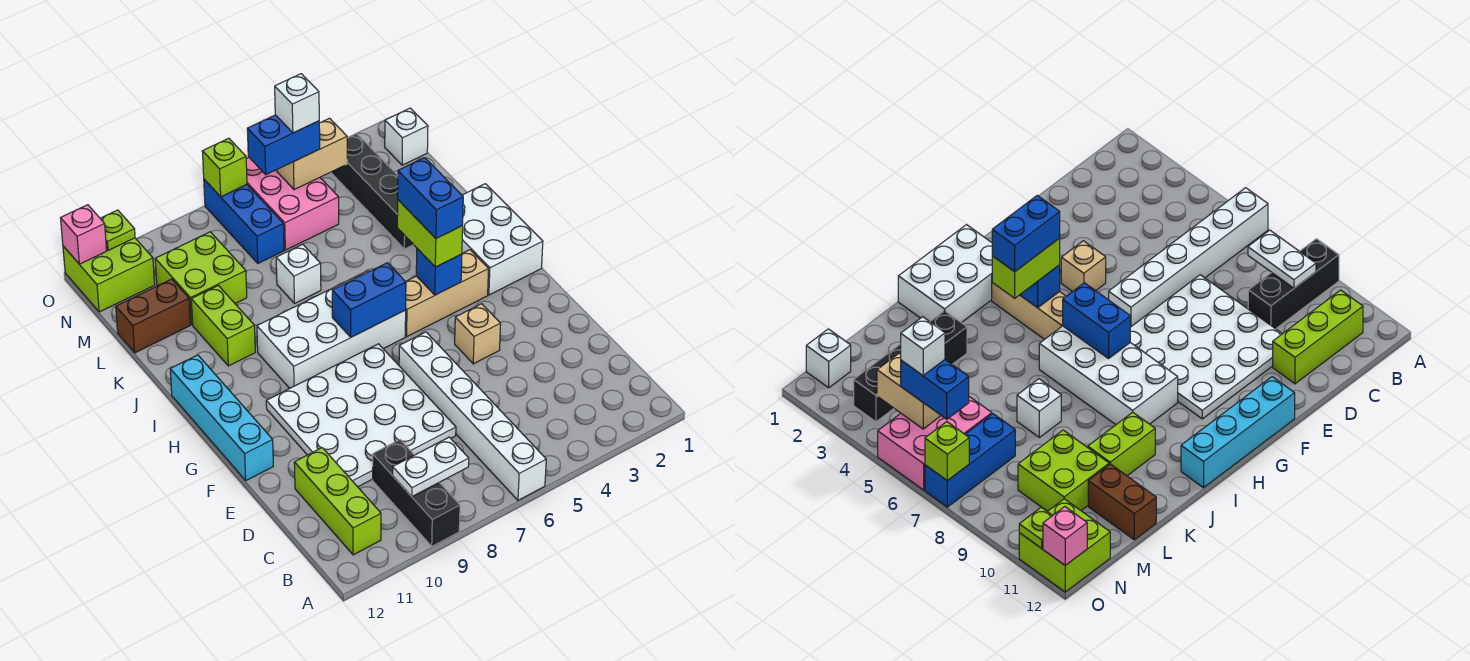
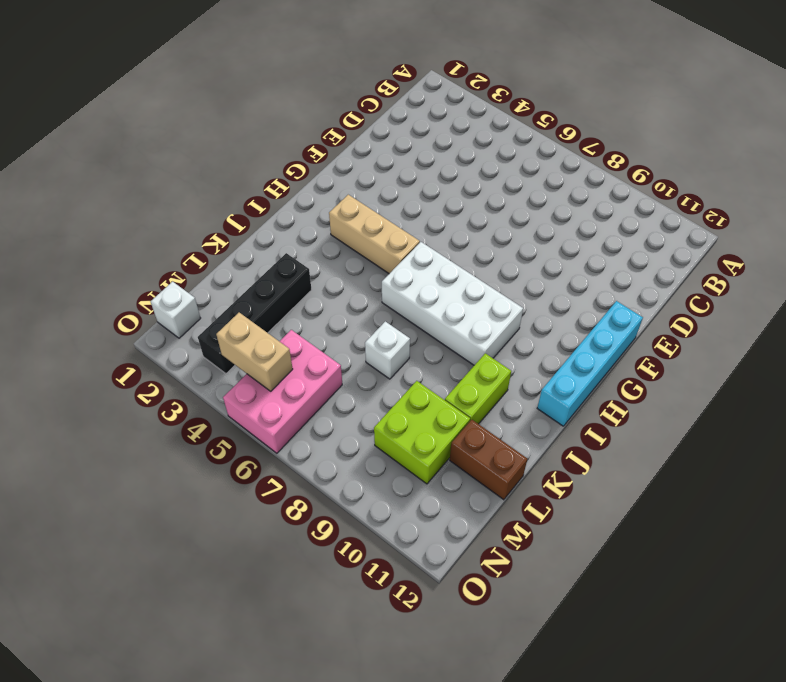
none -> white 1x6 brick [399,332,546,500]
none -> black 1x3 brick [373,440,460,546]
none -> lime 1x3 brick [294,448,381,555]

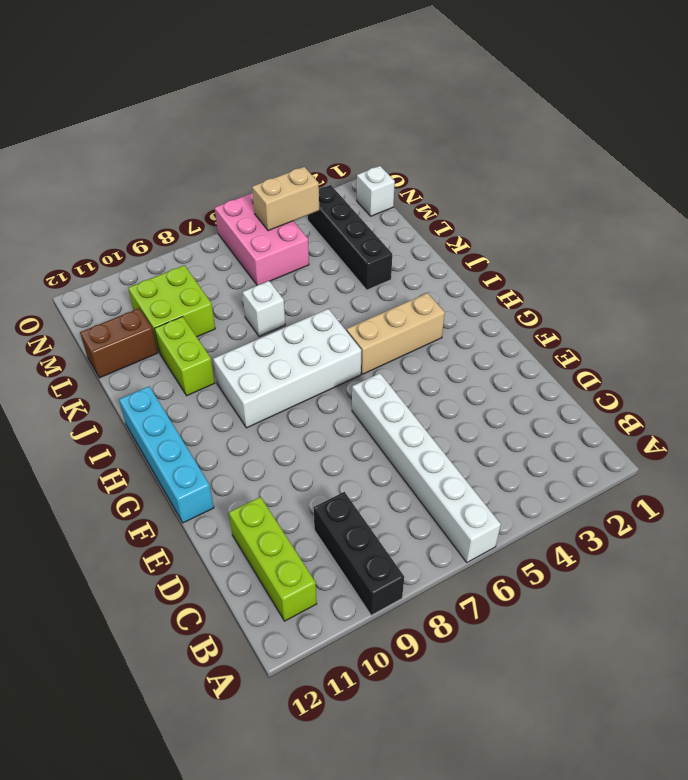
none -> white 4x4 plate [266,344,456,487]
none -> tan 1x1 brick [455,304,501,364]
none -> white 2x3 brick [462,184,543,295]

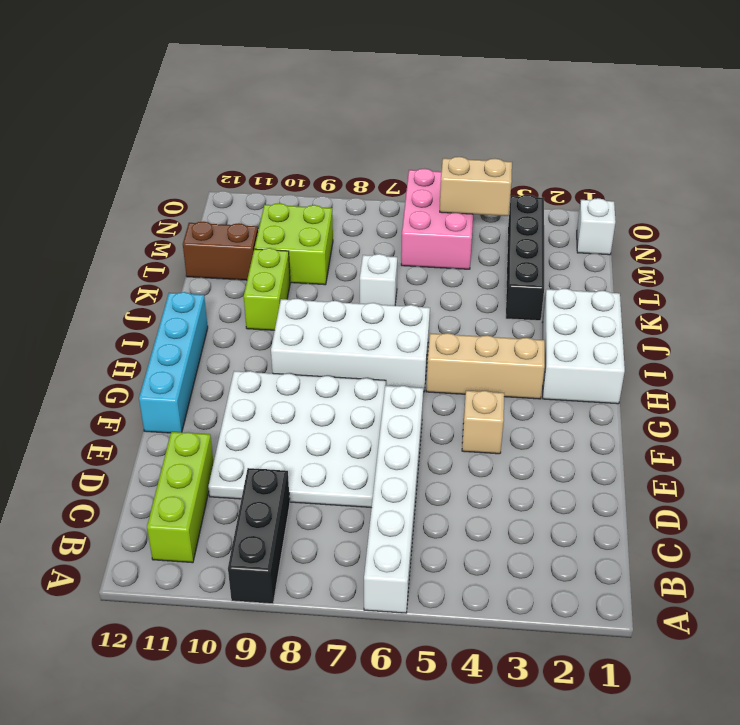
none -> blue 1x3 brick [204,179,284,263]
none -> lime 2x2 brick [63,238,155,312]
none -> white 1x2 plate [393,437,469,496]

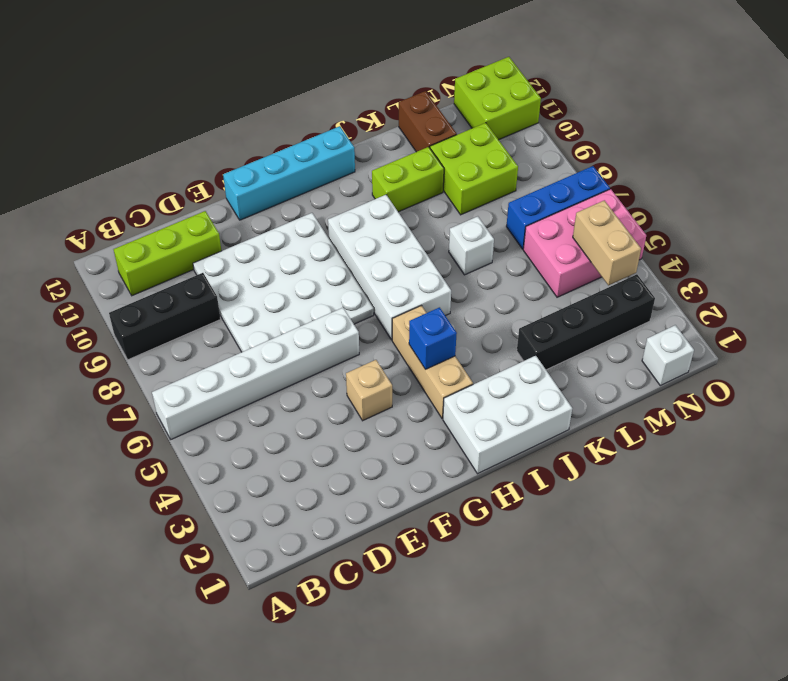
none -> white 1x2 plate [393,437,469,496]
none -> blue 1x2 brick [332,263,406,337]
none -> lime 1x1 brick [202,138,247,197]

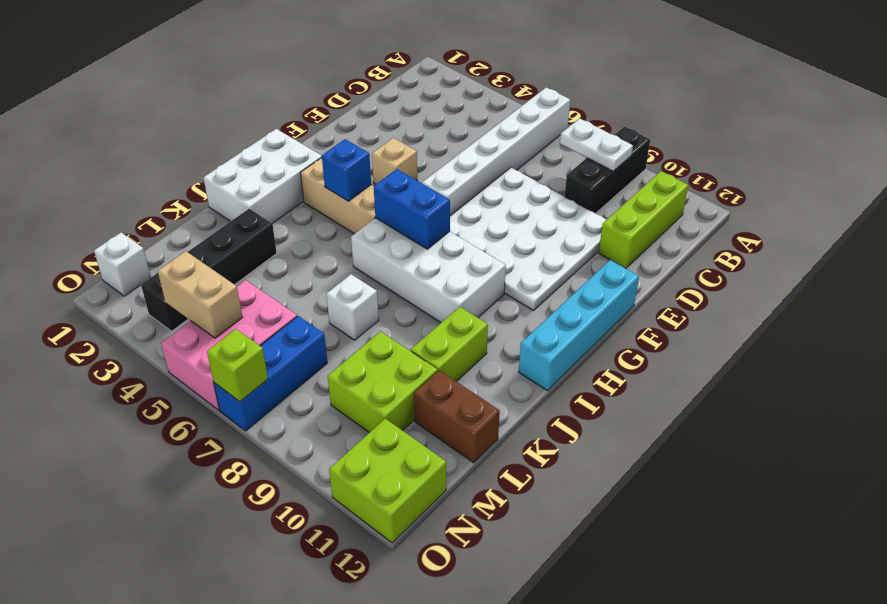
none -> lime 1x1 plate [100,210,135,250]
none -> pink 1x1 brick [61,205,107,264]
none -> lime 1x2 brick [397,200,463,267]

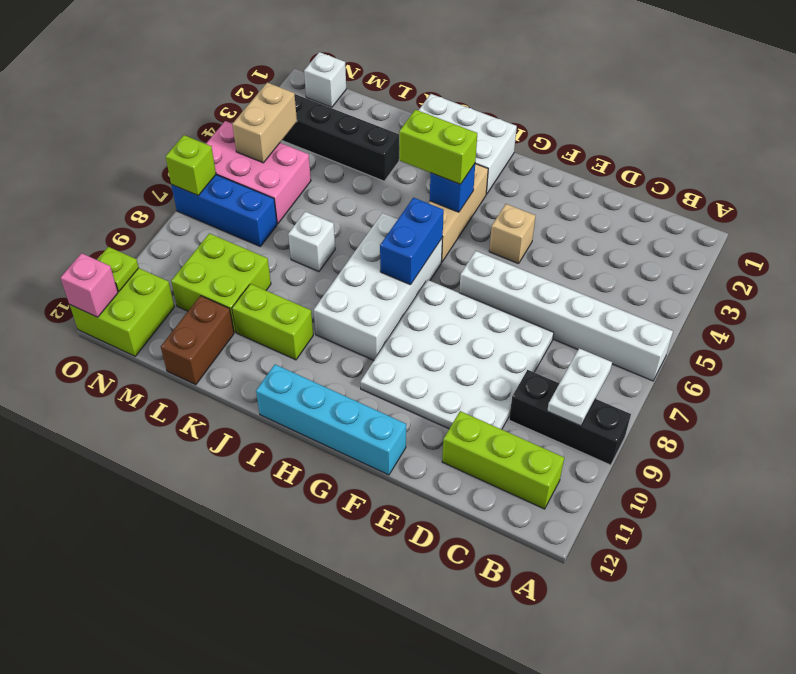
none -> blue 1x2 brick [247,115,320,175]
none -> blue 1x2 brick [398,158,463,238]
none -> white 1x1 brick [275,74,319,133]

